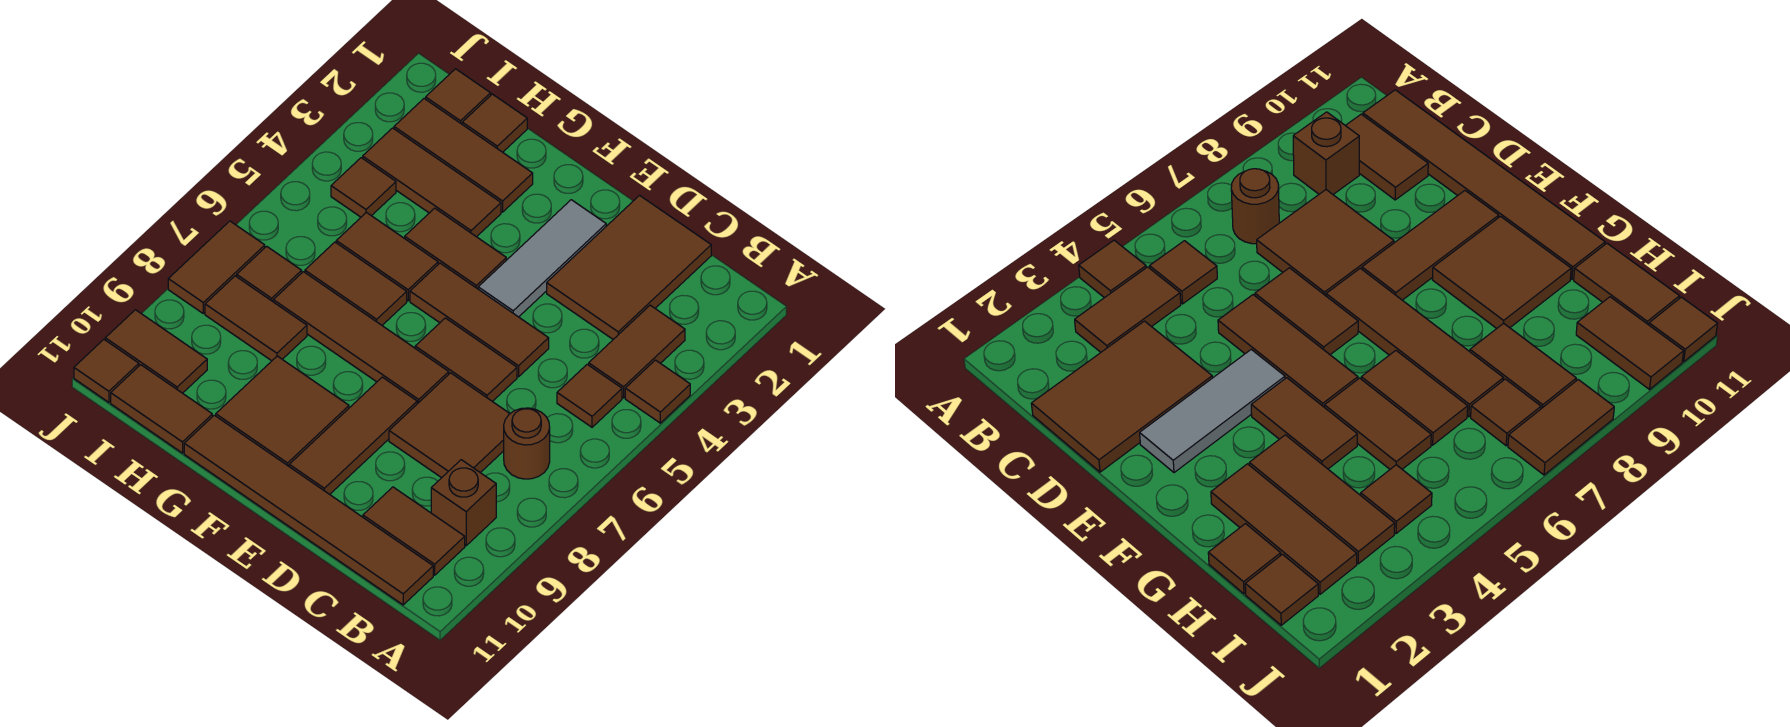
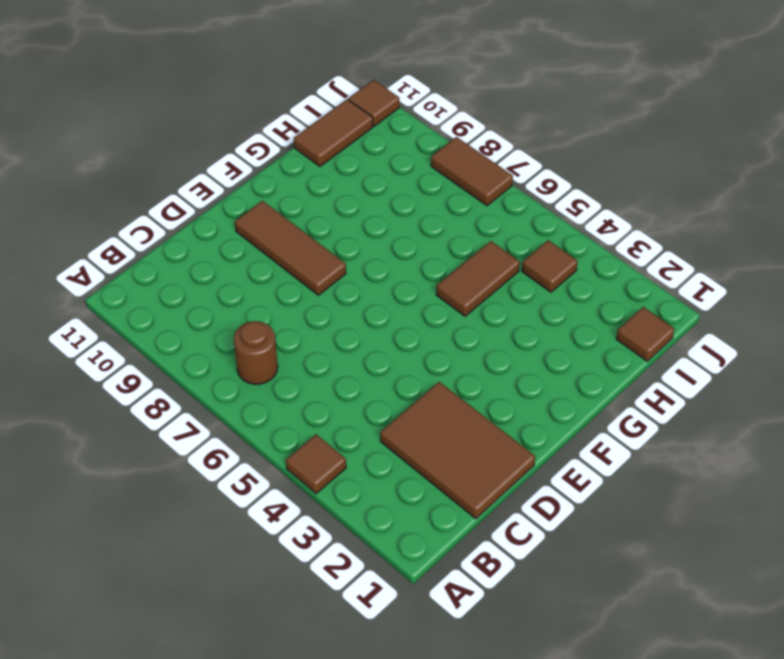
none -> brown 1x2 tile [589,305,685,398]
none -> brown 1x1 tile [557,364,622,427]
none -> brown 1x1 brick [431,460,496,546]

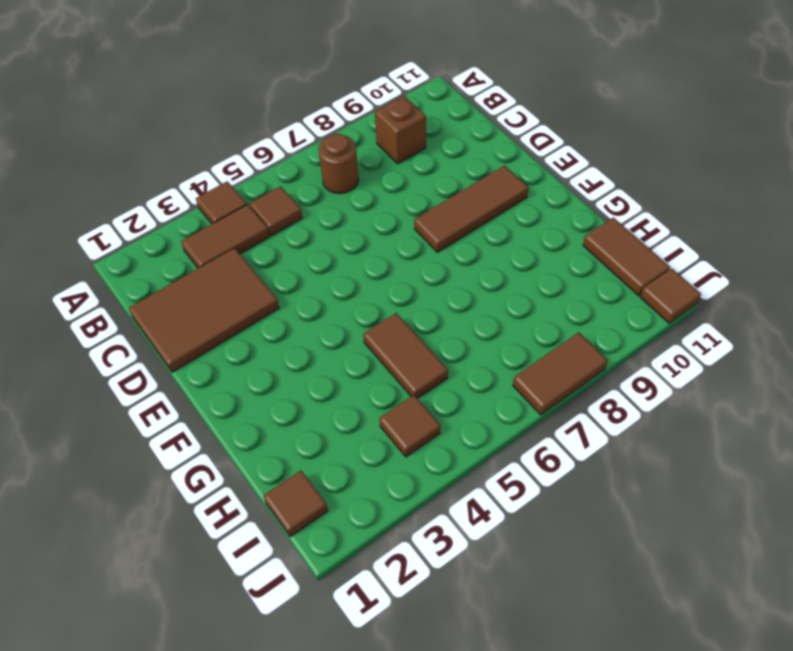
none -> brown 1x2 tile [363,487,465,575]
none -> brown 1x6 tile [184,415,433,605]
none -> brown 2x2 tile [389,373,510,478]

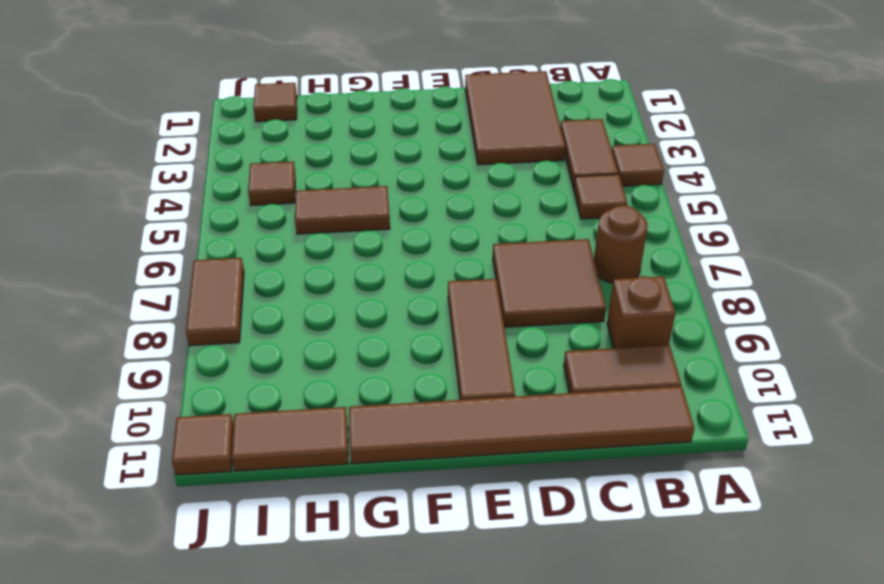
none -> brown 1x3 tile [410,263,549,377]
none -> brown 1x2 tile [415,318,517,402]
none -> grey 1x3 tile [478,200,606,317]

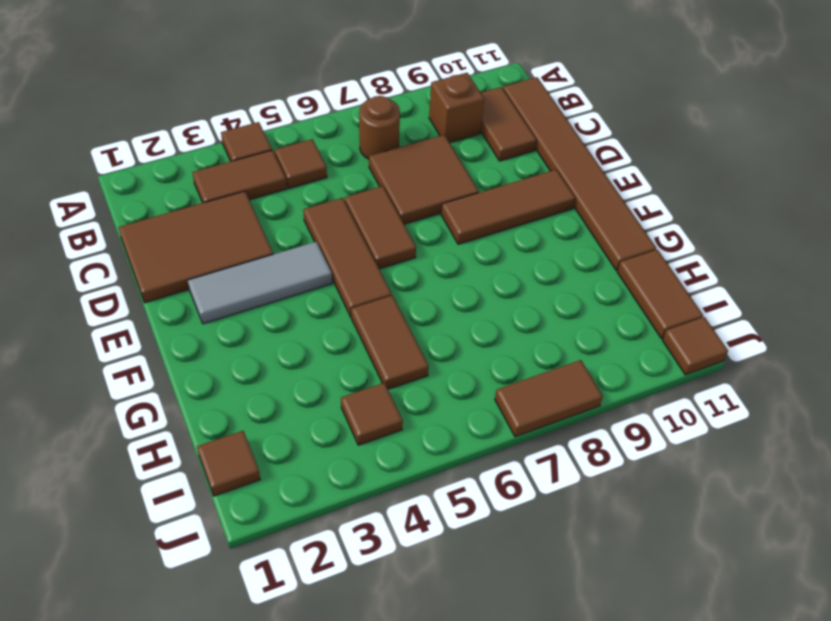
none -> brown 1x4 tile [273,272,449,404]
none -> brown 1x2 tile [405,208,506,289]
none -> brown 2x2 tile [216,356,349,466]

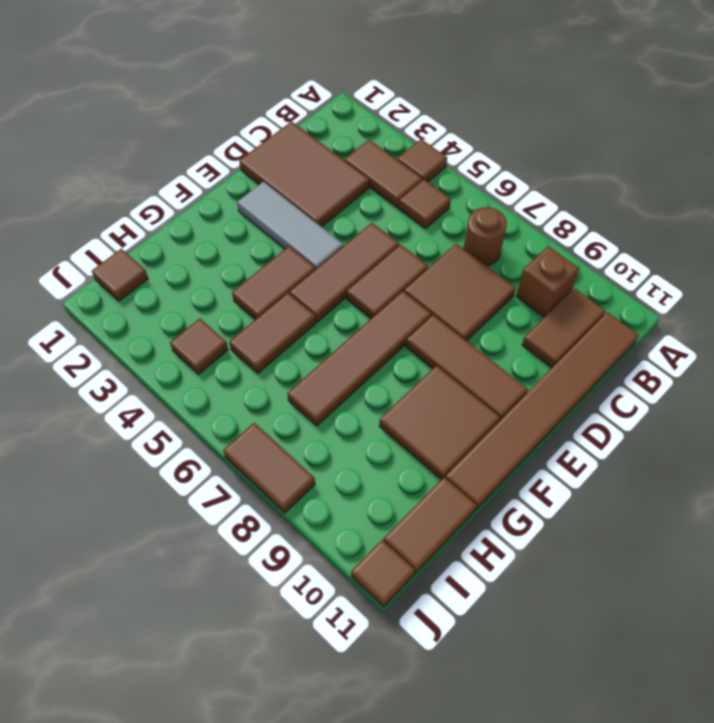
none -> brown 1x3 tile [394,99,533,212]
none -> brown 1x3 tile [363,128,501,237]
none -> brown 1x2 tile [305,242,407,325]

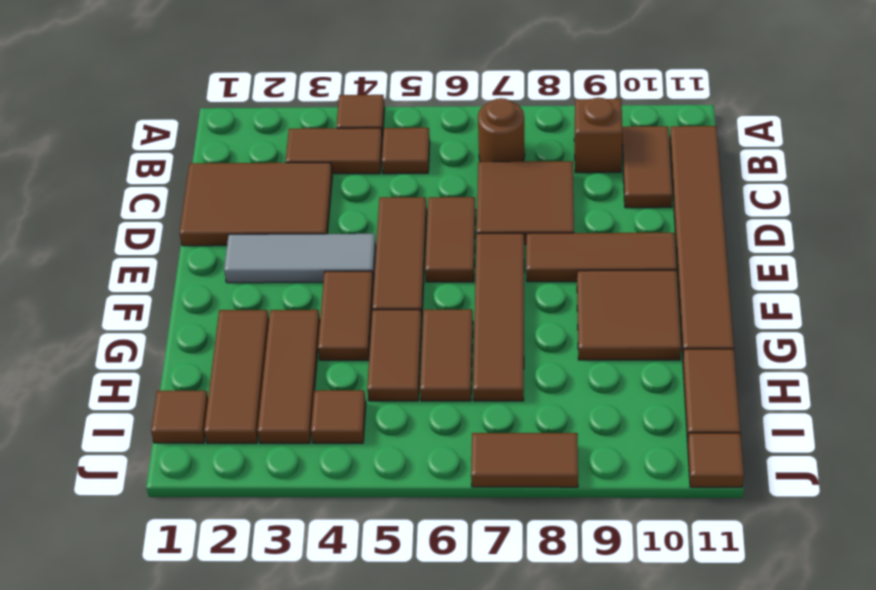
none -> brown 1x1 tile [462,94,527,152]
none -> brown 1x2 tile [205,276,307,361]
none -> brown 1x1 tile [237,246,302,301]

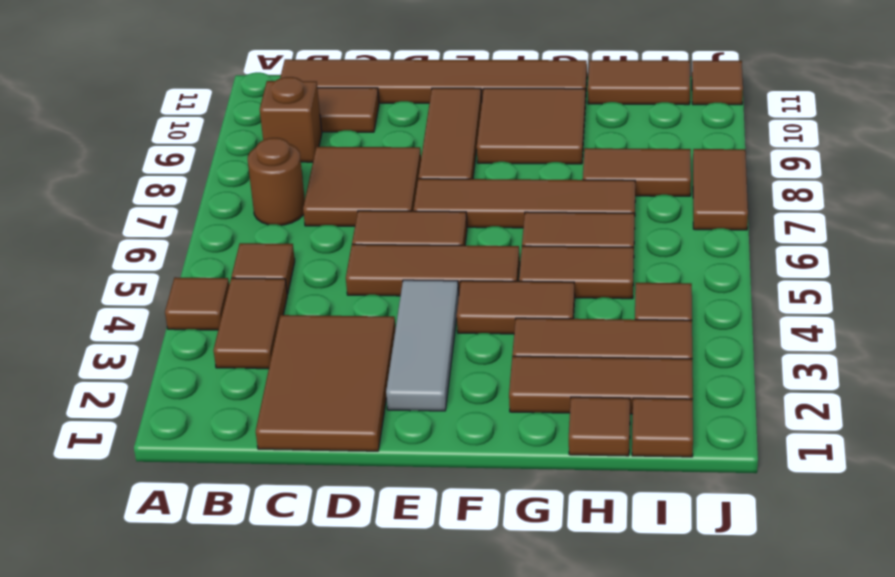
none -> brown 1x1 tile [237,246,302,301]
none -> brown 1x2 tile [105,310,207,393]

